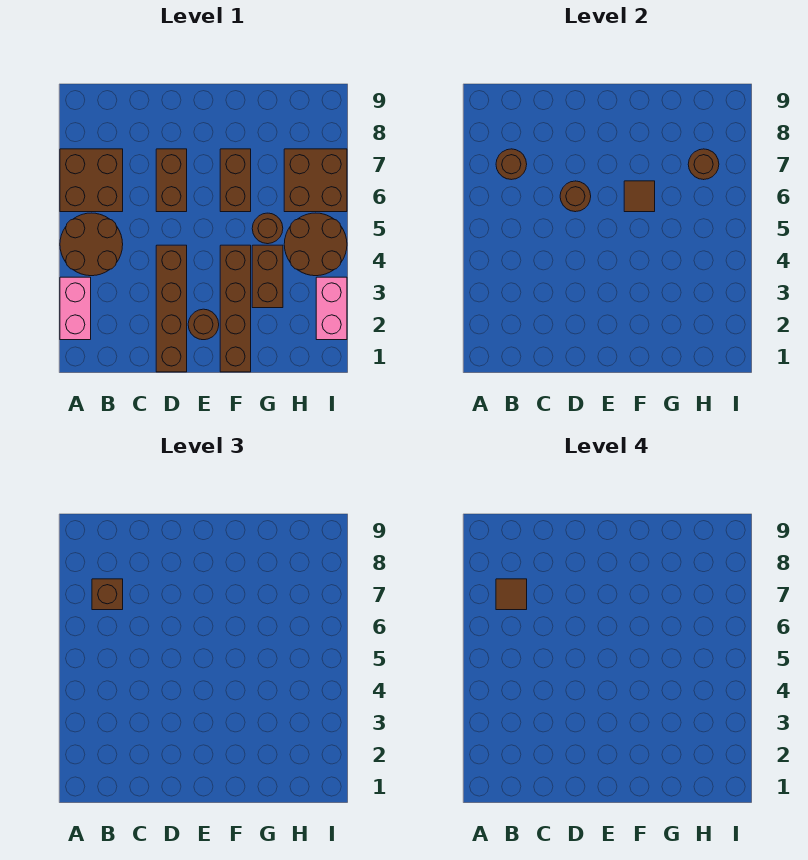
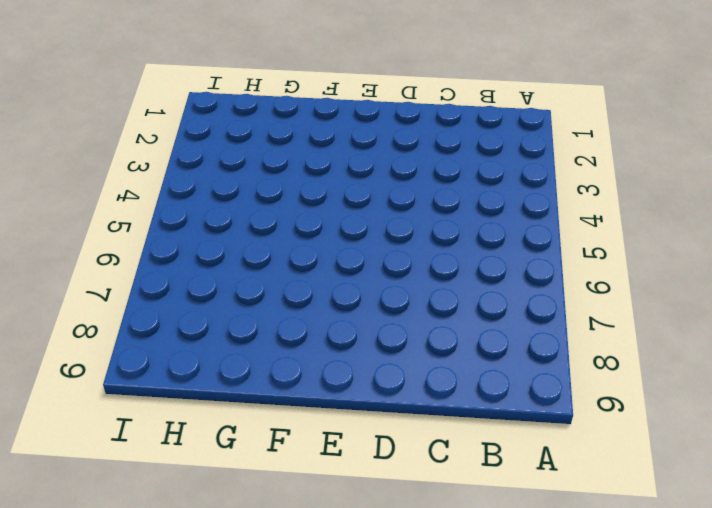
none -> pink 1x2 brick [60,277,91,340]
none -> brown 2x2 round brick [60,213,123,276]
none -> brown 2x2 brick [60,149,123,212]

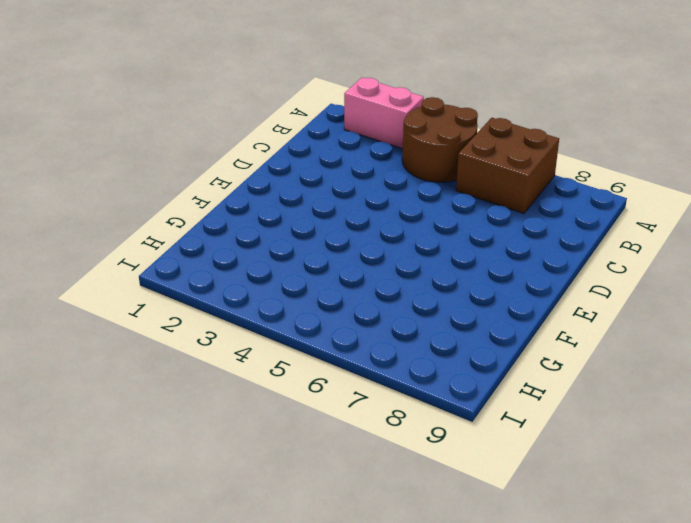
none -> brown 1x4 brick [156,245,187,372]
none -> brown 1x2 brick [156,149,187,212]
none -> brown 1x1 round brick [188,309,219,340]

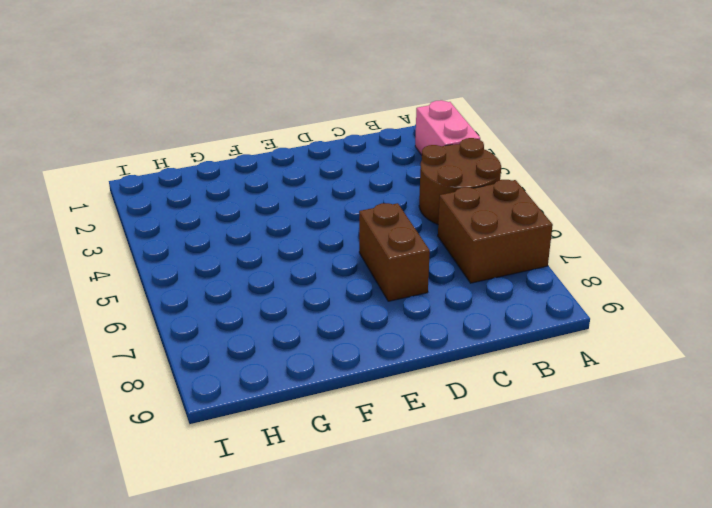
none -> brown 1x4 brick [156,245,187,372]
none -> brown 1x1 round brick [188,309,219,340]
none -> brown 1x4 brick [220,245,251,372]

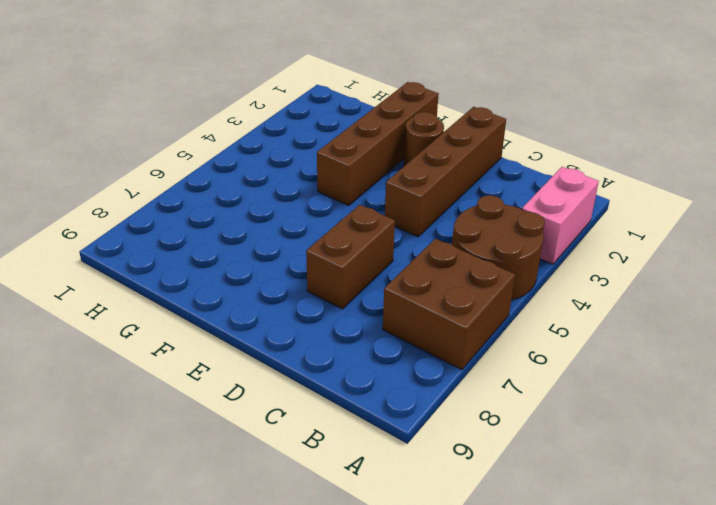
none -> brown 1x2 brick [220,149,251,212]
none -> brown 1x2 brick [252,245,283,308]
none -> brown 1x1 round brick [252,213,283,244]

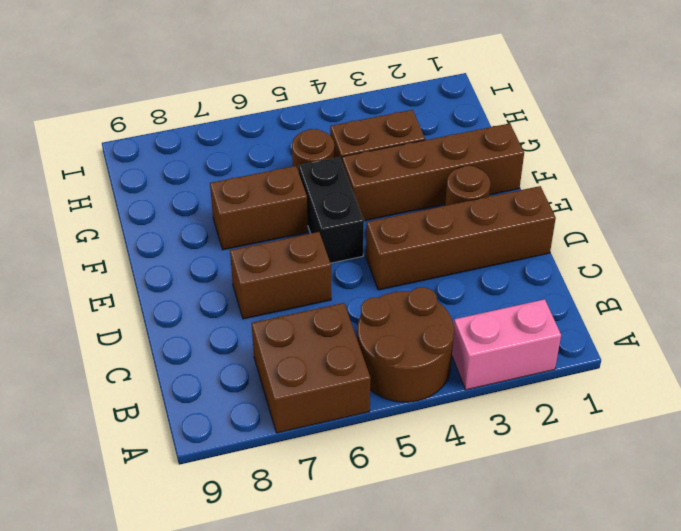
black 1x2 brick [298,157,364,263] -> none
none -> brown 2x2 round brick [284,213,347,276]
none -> brown 2x2 brick [284,149,347,212]
none -> pink 1x2 brick [316,277,347,340]

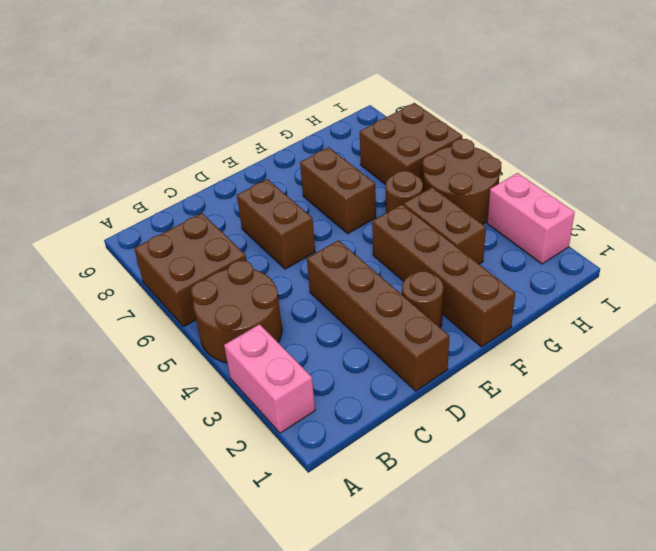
none -> brown 1x1 round brick [496,149,527,180]
none -> brown 1x1 round brick [560,181,591,212]
none -> brown 1x1 tile [624,181,655,212]

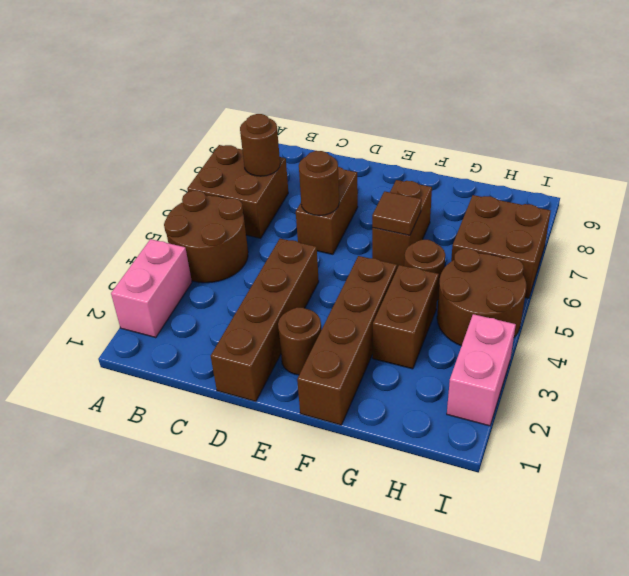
none -> brown 1x1 round brick [688,149,719,180]
none -> brown 1x1 brick [92,579,123,610]
none -> brown 1x1 tile [496,579,527,610]

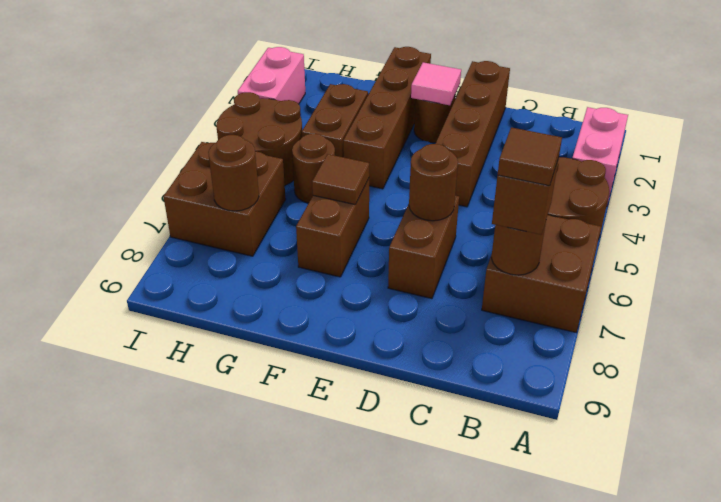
pink 1x1 tile [411,62,461,105] -> none

